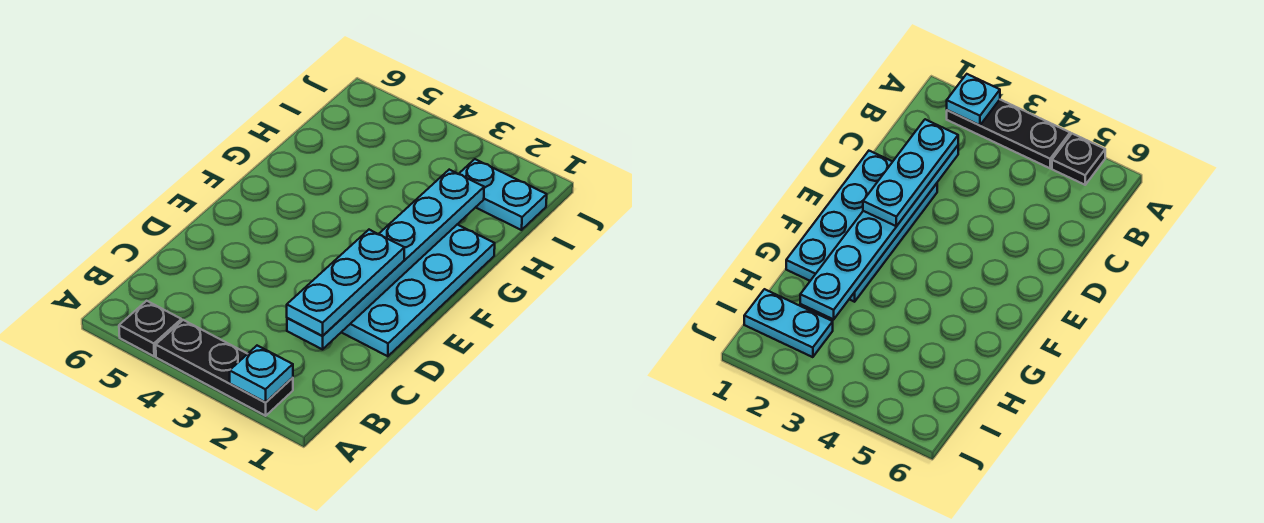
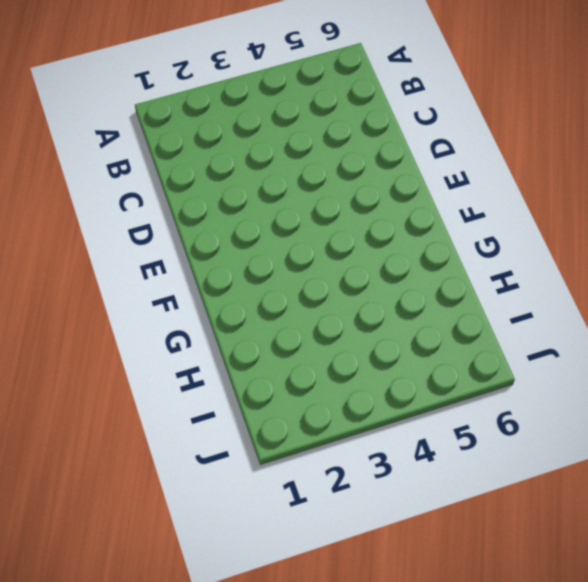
none -> black 1x3 plate [156,320,293,416]
none -> black 1x1 plate [119,301,181,356]

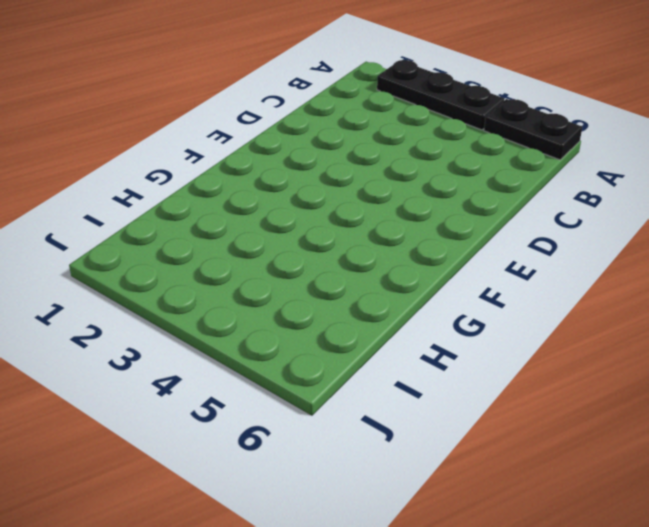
black 1x2 plate [484,99,582,160] -> black 1x1 plate [119,301,181,356]
none -> cyan 2x4 plate [341,225,495,356]
none -> cyan 1x2 plate [459,159,547,230]

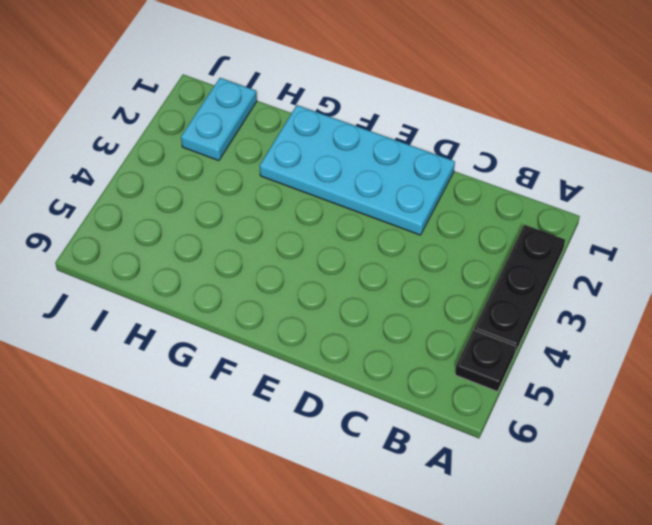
none -> cyan 1x1 plate [230,346,293,402]
none -> cyan 1x6 plate [287,170,484,349]

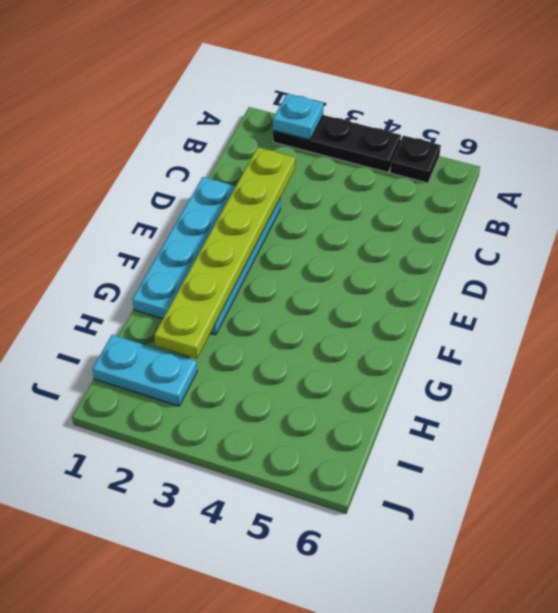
lime 1x6 plate [154,147,295,358] -> cyan 1x6 plate [287,170,484,349]
none -> cyan 1x3 plate [287,230,404,336]

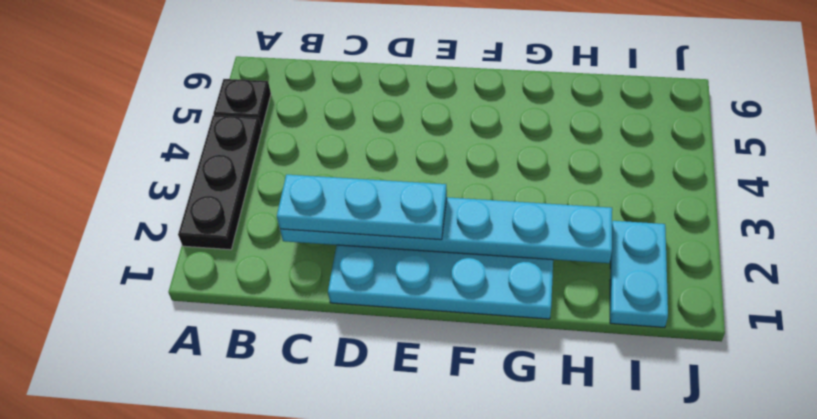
none -> cyan 1x1 plate [230,346,293,402]

